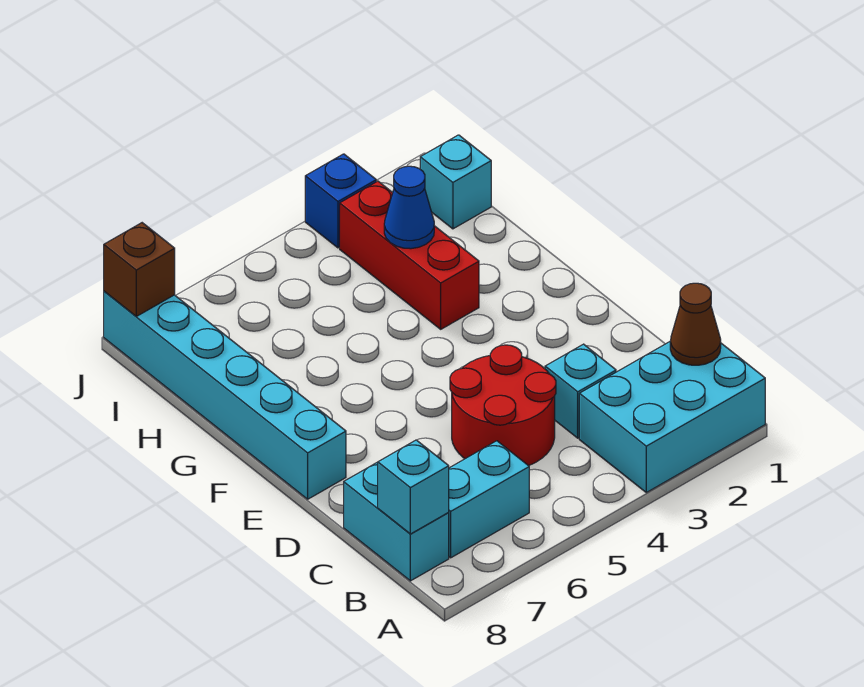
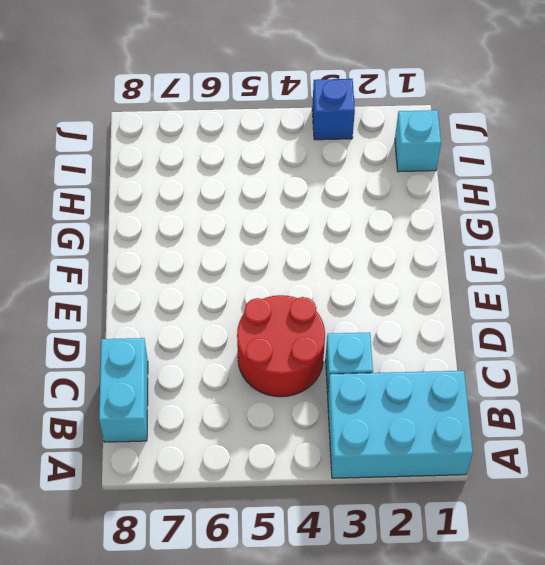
none -> cyan 1x2 brick [449,441,529,558]
none -> cyan 1x6 brick [104,291,346,499]
none -> red 1x3 brick [340,181,479,329]

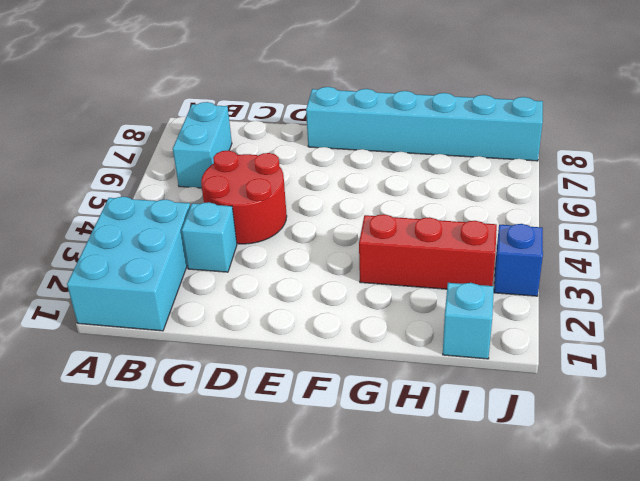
none -> cyan 1x2 brick [344,462,449,581]
none -> brown 1x1 cone [670,283,721,365]
none -> cyan 1x1 brick [378,440,449,534]

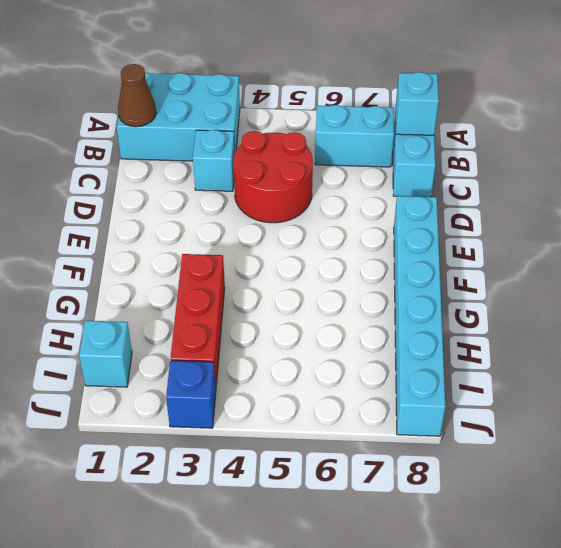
none -> blue 1x1 cone [384,166,434,249]
none -> brown 1x1 brick [104,223,175,316]

